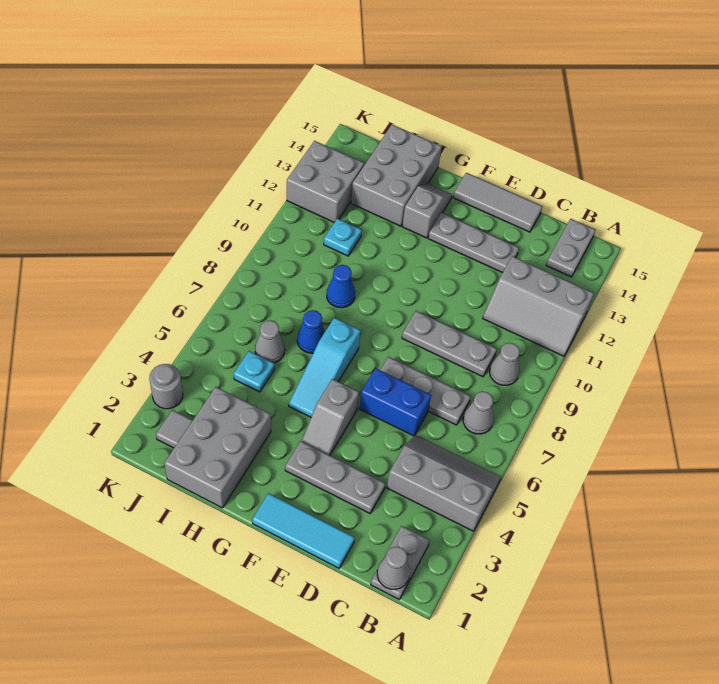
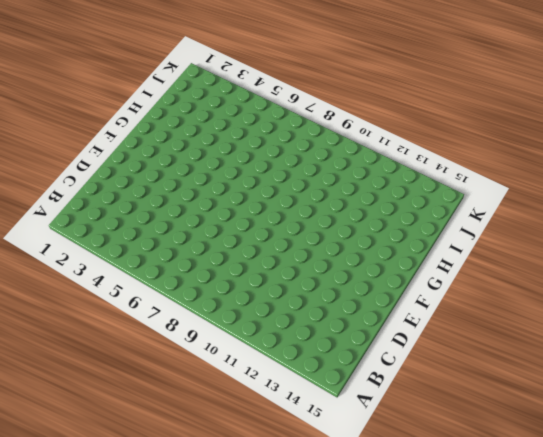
none -> grey 2x3 slope [387,435,501,531]
none -> grey 2x3 slope [483,256,594,356]
none -> grey 1x2 plate [371,526,430,599]

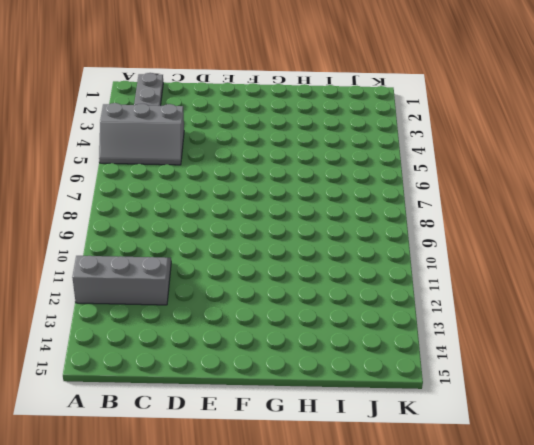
none -> grey 1x1 cone [463,392,494,434]
none -> grey 1x1 cone [490,343,520,385]
none -> grey 1x2 plate [546,219,595,277]

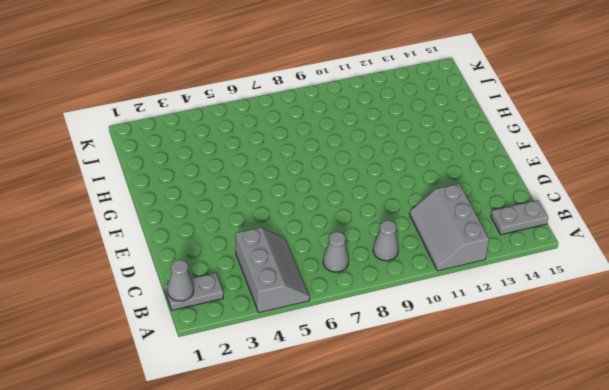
none -> grey 1x3 plate [380,357,471,425]
none -> grey 1x3 plate [402,311,497,377]
none -> cyan 1x3 tile [253,493,355,568]

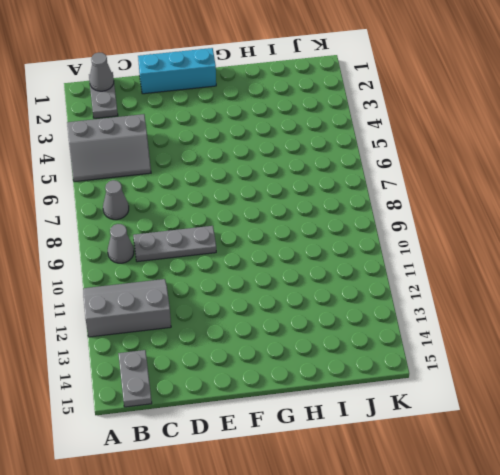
cyan 1x3 brick [138,48,216,94] -> cyan 1x3 tile [253,493,355,568]
none -> grey 1x3 plate [380,357,471,425]
none -> grey 1x3 plate [285,441,385,513]
none -> blue 1x2 brick [359,368,431,436]

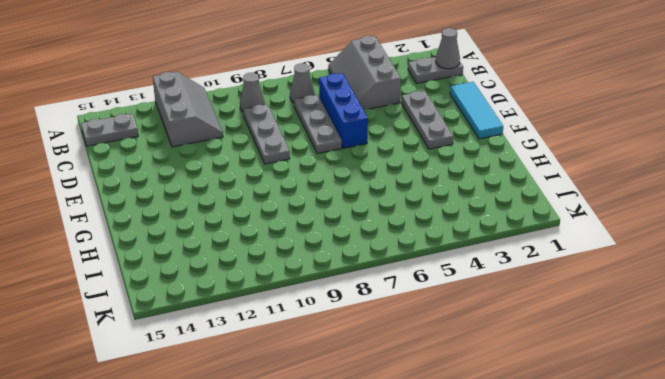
blue 1x3 brick [319,73,368,148] -> blue 1x2 brick [359,368,431,436]
none -> grey 1x3 plate [428,213,519,273]
none -> grey 1x3 tile [453,173,543,232]
none -> grey 1x2 slope [302,379,359,455]

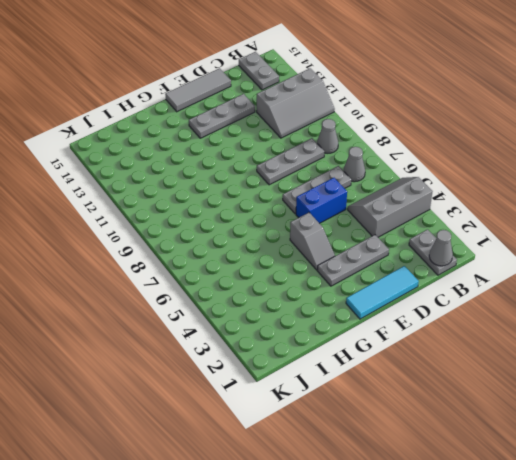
none -> cyan 1x3 slope [289,318,361,417]
none -> grey 1x2 slope [402,184,452,238]
none -> grey 2x3 brick [164,387,271,508]

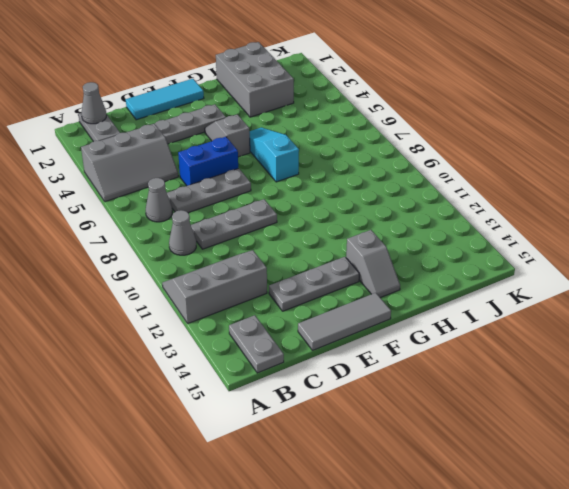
none -> blue 1x1 cone [297,310,325,353]
none -> blue 1x1 cone [327,265,355,308]
none -> grey 2x3 brick [351,125,442,226]

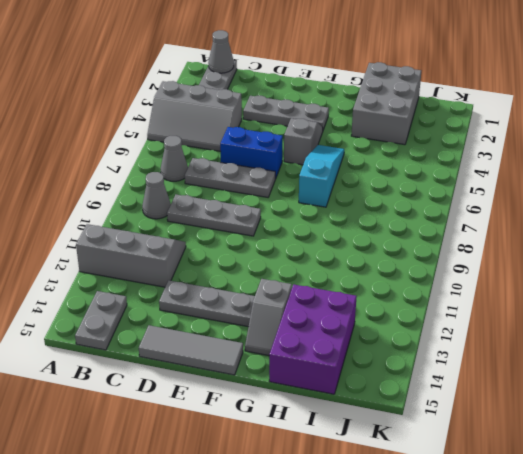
purple 2x3 brick [269,284,357,394] -> grey 2x3 brick [351,125,442,226]
none -> cyan 1x3 tile [253,493,355,568]
none -> blue 1x1 cone [297,310,325,353]
none -> blue 1x1 cone [327,265,355,308]

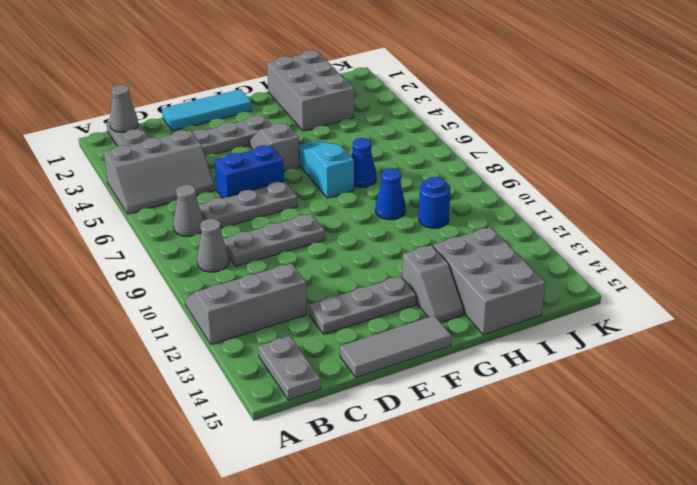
blue 1x1 round brick [419,177,450,228] -> none
none -> cyan 1x1 plate [234,351,275,392]
none -> grey 1x1 cone [255,320,285,363]
none -> cyan 1x1 plate [324,218,362,256]

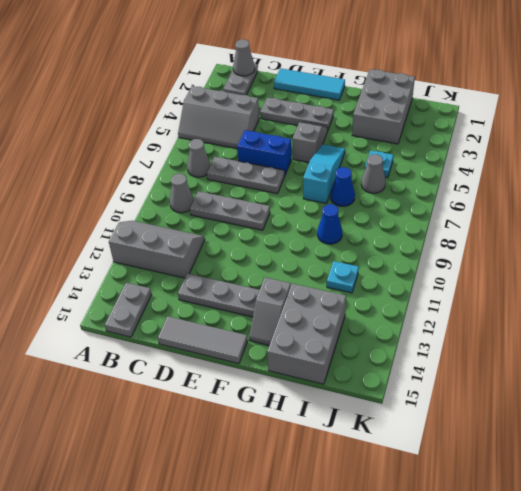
none -> grey 1x1 tile [156,410,193,448]
none -> grey 2x2 brick [287,141,364,222]
none -> grey 1x1 round brick [149,364,183,409]

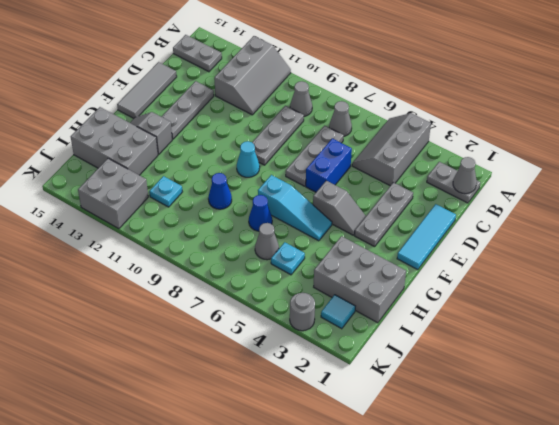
cyan 1x1 cone [237,141,260,177] -> none
cyan 1x1 tile [321,295,355,329] -> grey 1x1 tile [156,410,193,448]

